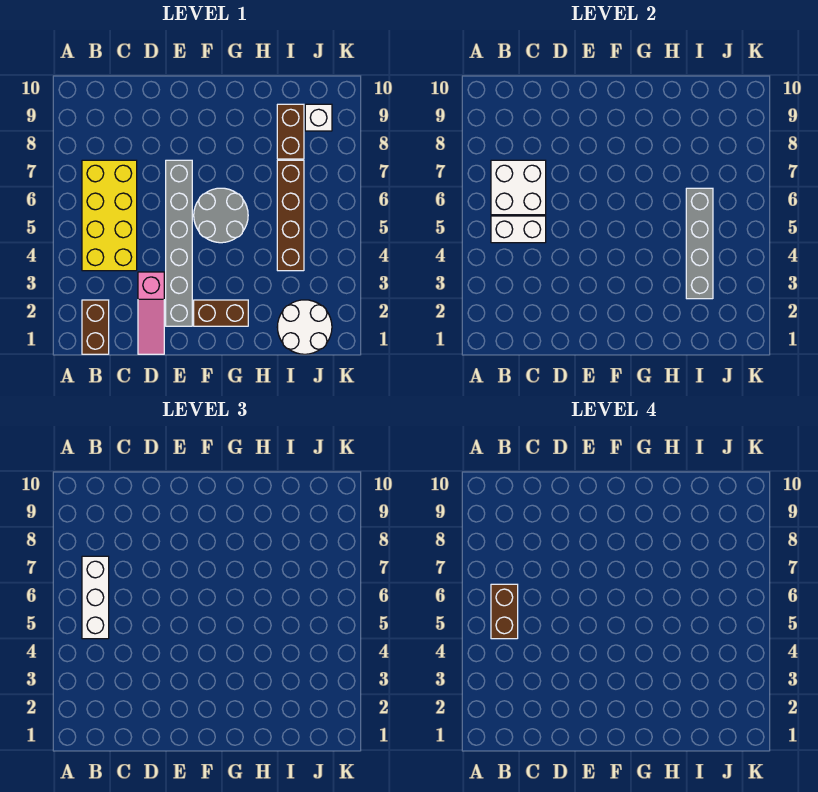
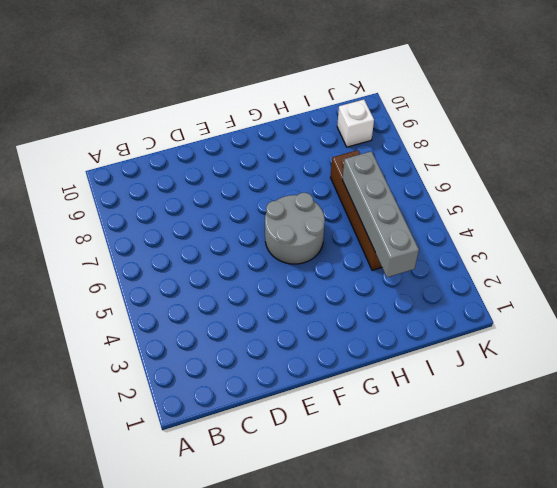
none -> brown 1x2 brick [82,300,109,354]
none -> yellow 2x4 brick [82,160,137,271]
none -> pink 1x3 slope [138,272,164,354]

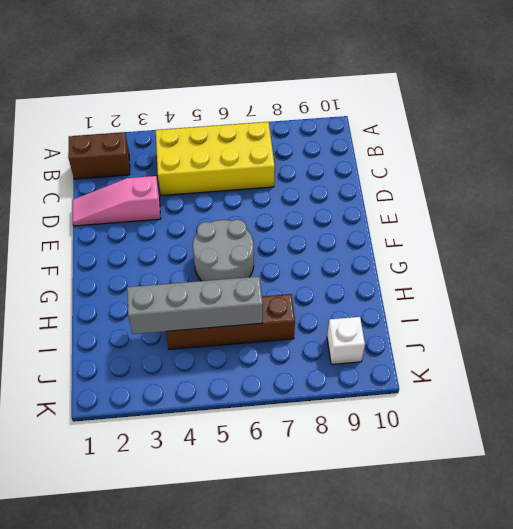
none -> grey 1x6 brick [166,160,192,326]
none -> brown 1x2 brick [194,300,248,326]
none -> white 2x2 round brick [277,300,332,354]

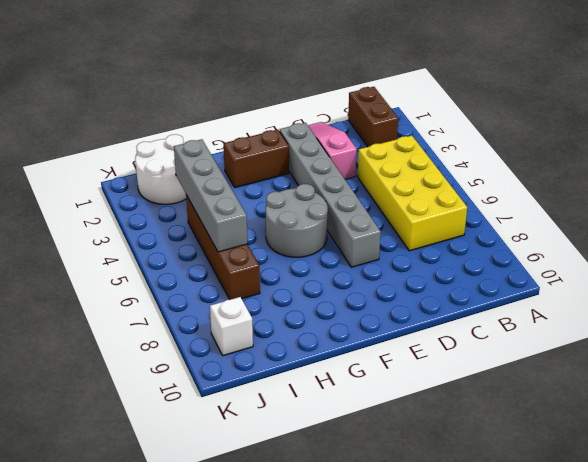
none -> brown 1x2 brick [277,104,304,159]
none -> white 1x2 brick [491,216,546,243]
none -> white 2x2 brick [491,160,546,215]

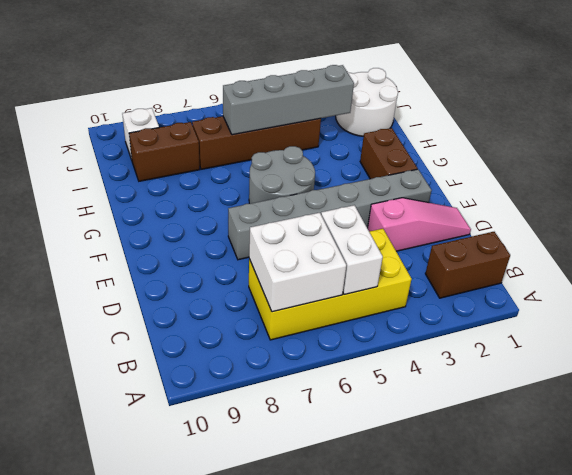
none -> white 1x3 brick [82,556,109,639]
none -> brown 1x2 brick [491,584,518,639]

